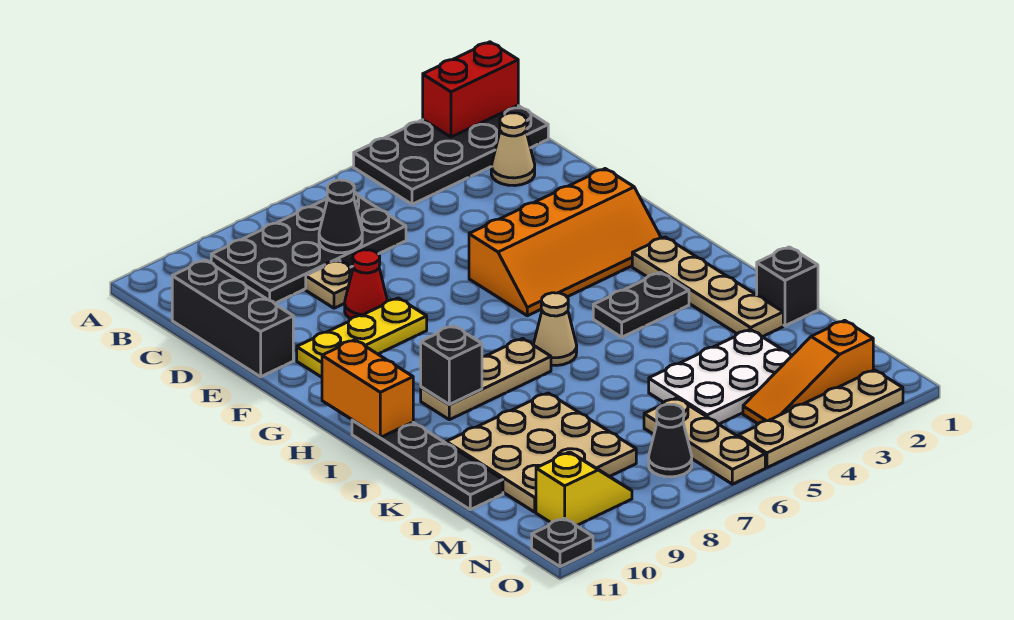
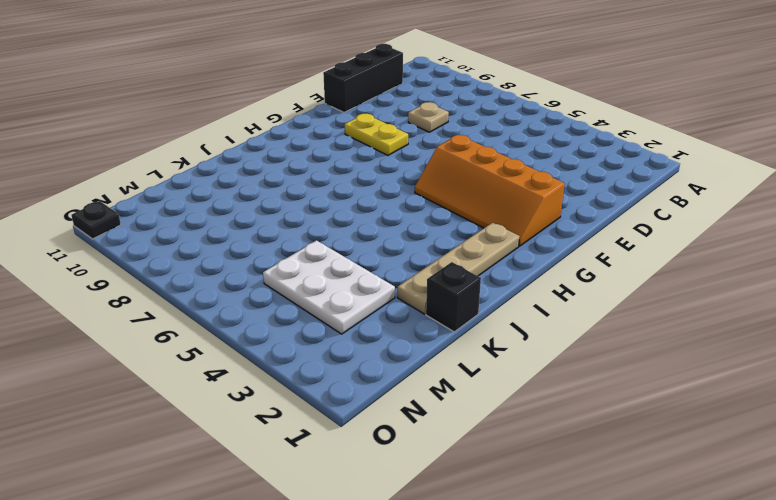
yellow 1x2 plate [345,114,408,155] -> yellow 1x3 plate [297,298,427,377]
none -> black 2x4 plate [354,105,548,204]
none -> black 2x4 plate [211,192,406,303]
none -> tan 1x1 cone [491,113,535,186]

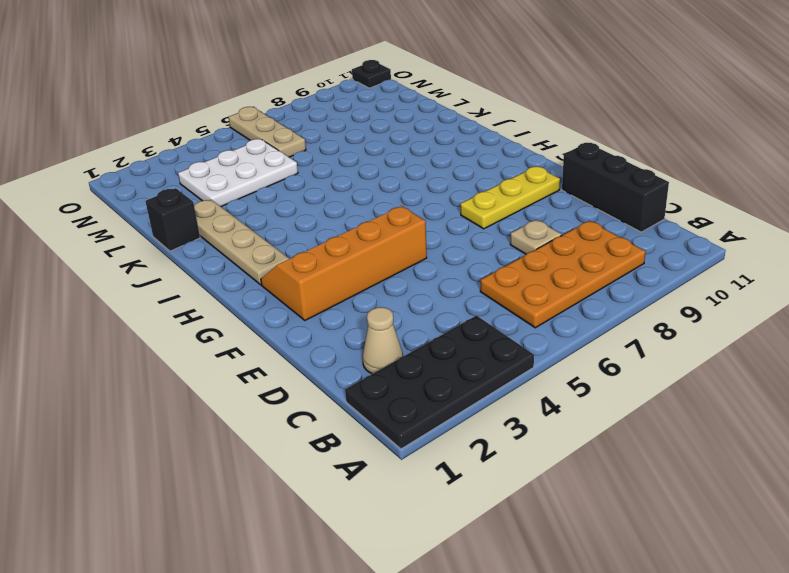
orange 2x4 plate [480,221,646,328] -> black 2x4 plate [211,192,406,303]
none -> red 1x1 cone [345,250,387,319]
none -> black 1x2 plate [593,273,689,337]
none -> tan 1x1 cone [534,293,577,365]

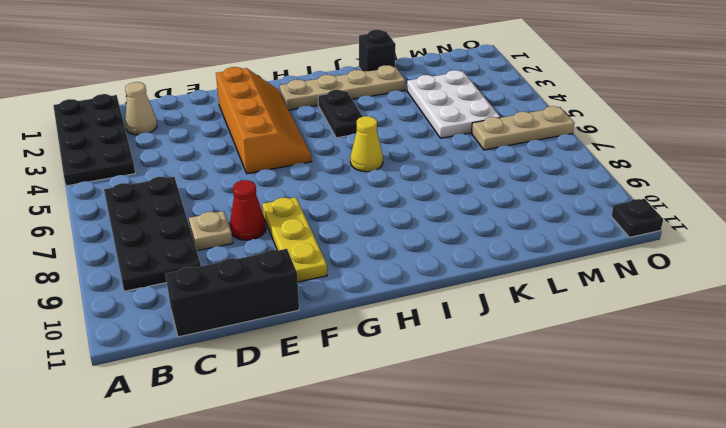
yellow 1x1 cone [350,116,383,172] -> tan 1x1 cone [534,293,577,365]
none -> tan 1x3 plate [421,338,551,420]
none -> black 1x4 plate [352,420,503,510]
none -> tan 3x3 plate [446,393,636,512]

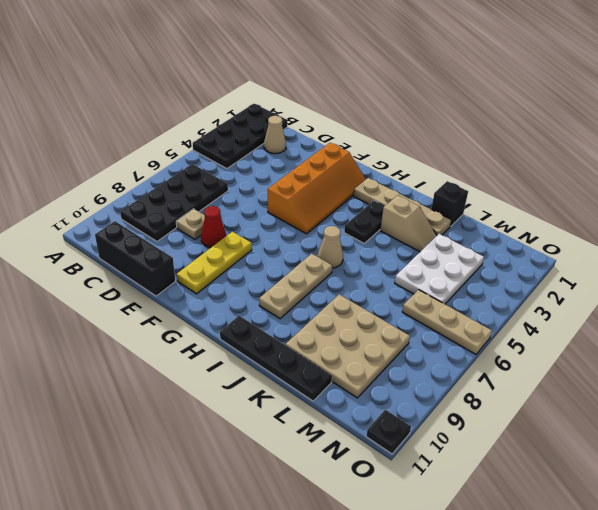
tan 1x2 slope [380,195,437,252] -> none
none -> orange 1x3 slope [743,320,873,424]
none -> black 1x1 cone [649,404,692,477]
none -> yellow 1x2 slope [536,452,632,526]

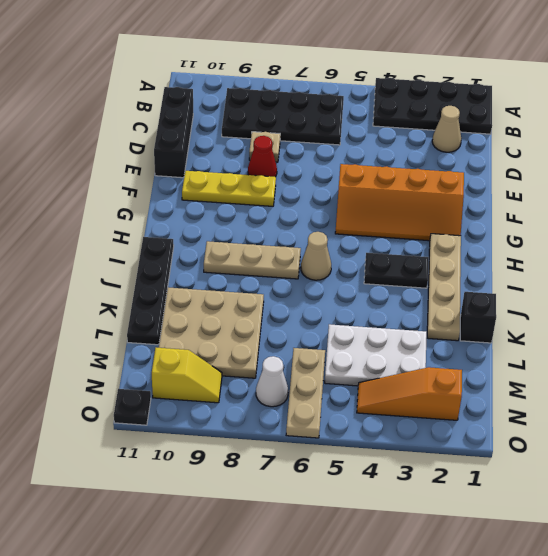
white 1x1 cone [256,356,288,407] -> black 1x1 cone [649,404,692,477]
none -> tan 1x4 plate [738,370,903,468]
none -> red 1x2 brick [423,42,518,137]
none -> black 1x1 cone [319,180,362,253]

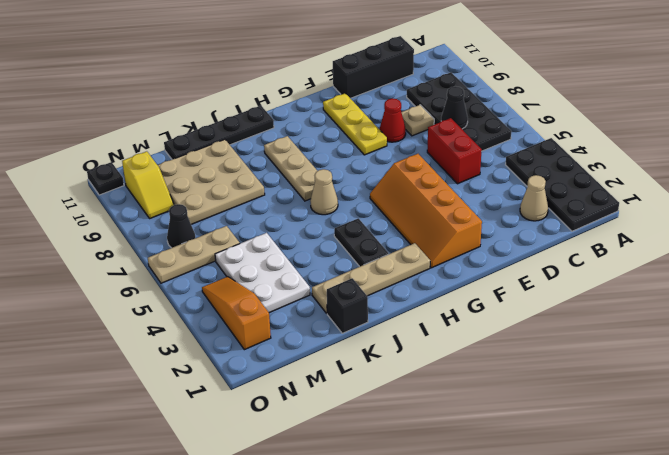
red 1x2 brick [427,118,482,184] -> red 1x2 brick moved to [423,42,518,137]
none -> tan 1x4 plate [738,370,903,468]
none -> orange 1x2 brick [322,340,413,437]
none -> black 1x1 brick [421,326,482,404]

